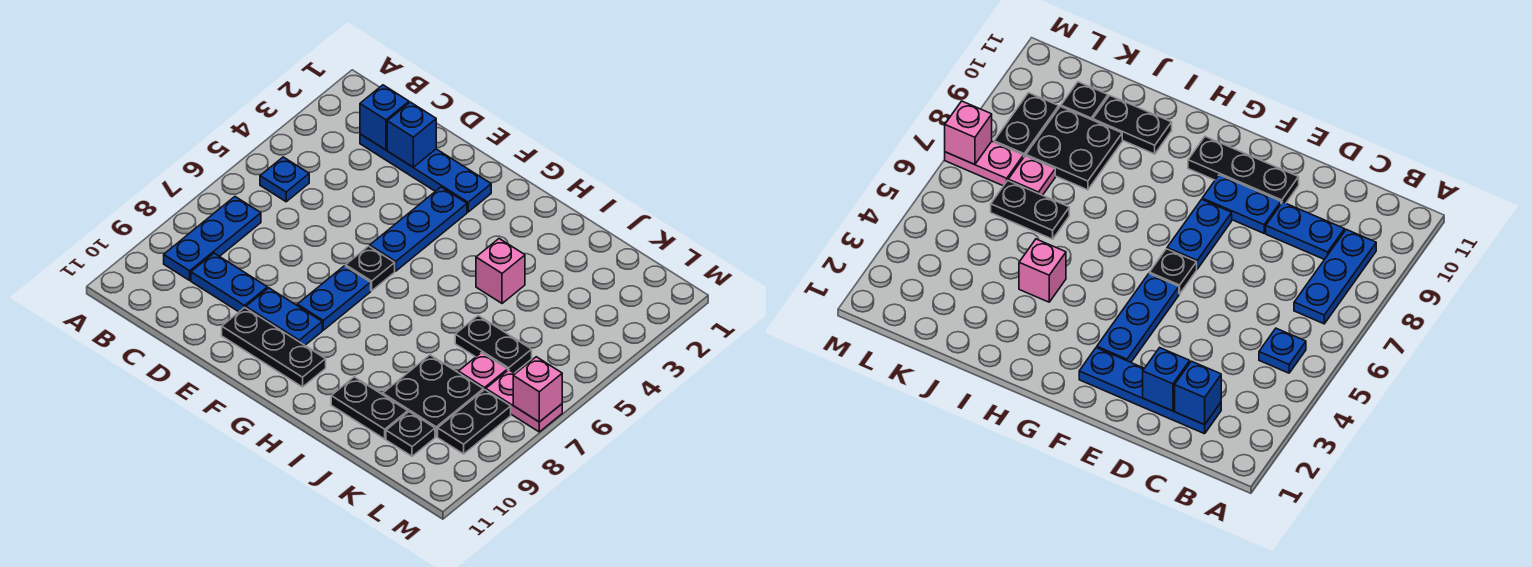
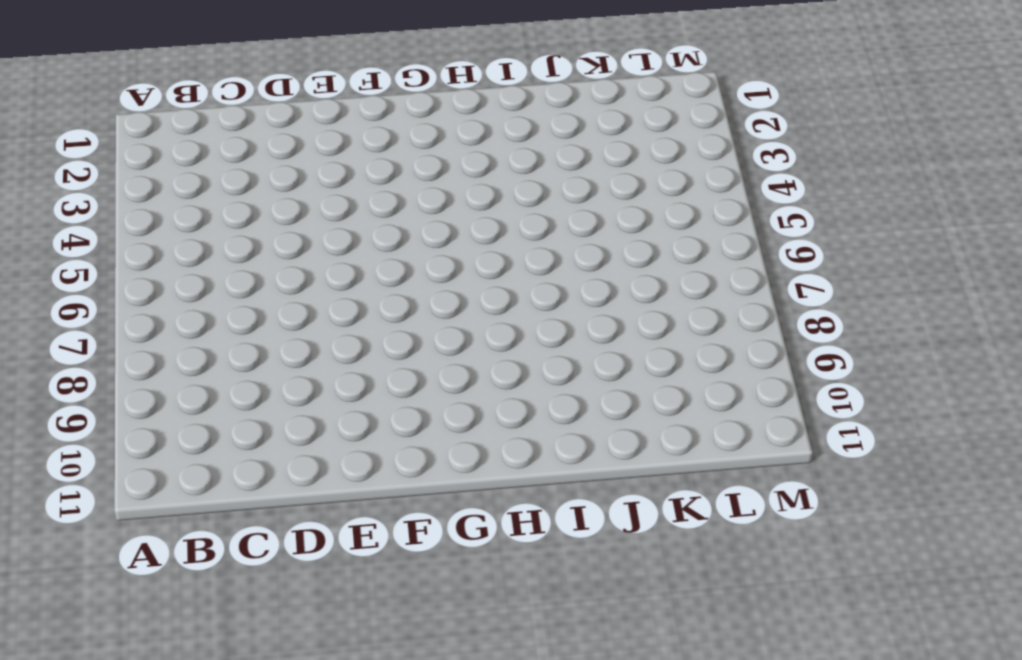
none -> blue 1x1 plate [260,157,309,202]
none -> blue 1x3 plate [164,197,261,280]
none -> blue 1x4 plate [360,134,491,212]

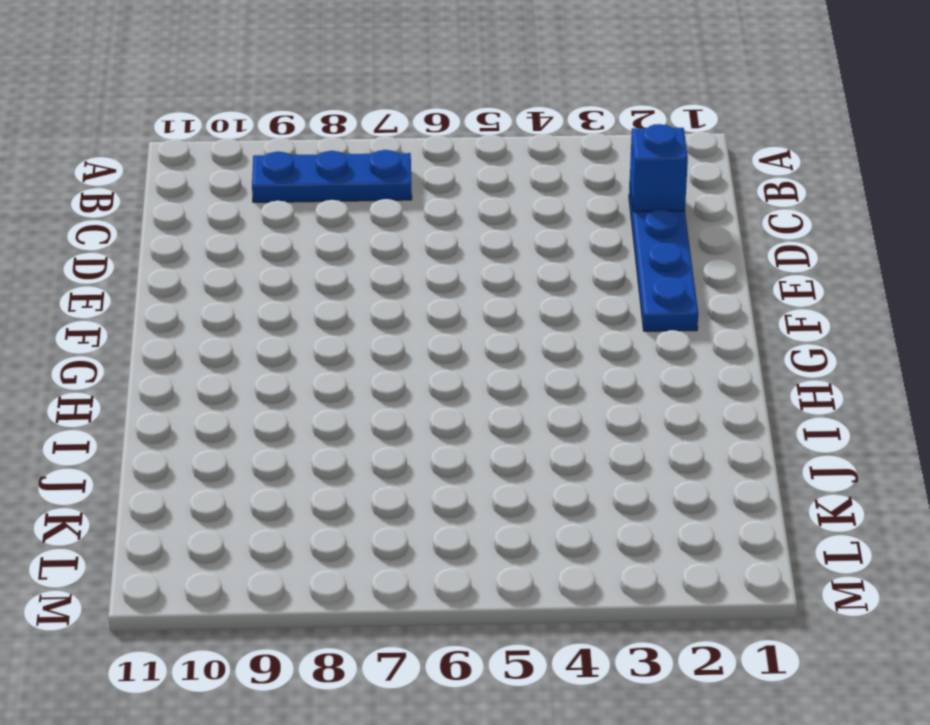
none -> blue 1x1 plate [260,157,309,202]
none -> blue 1x2 plate [191,253,267,312]
none -> blue 1x2 plate [246,288,322,345]

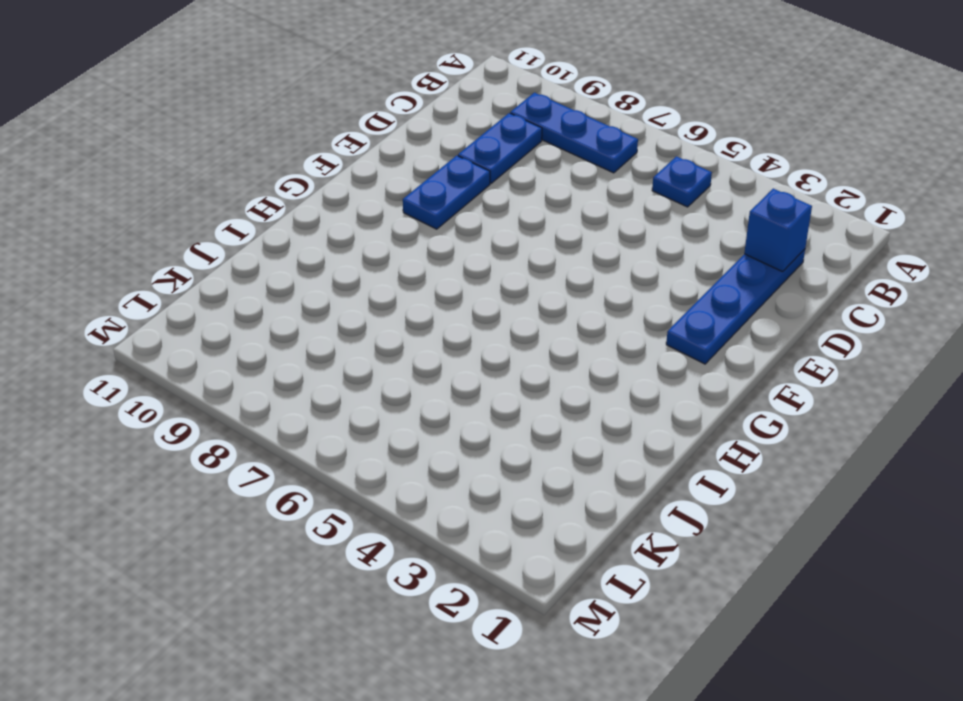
none -> black 1x3 plate [222,308,326,387]
none -> blue 1x3 plate [370,187,467,271]
none -> black 1x1 plate [346,246,395,291]

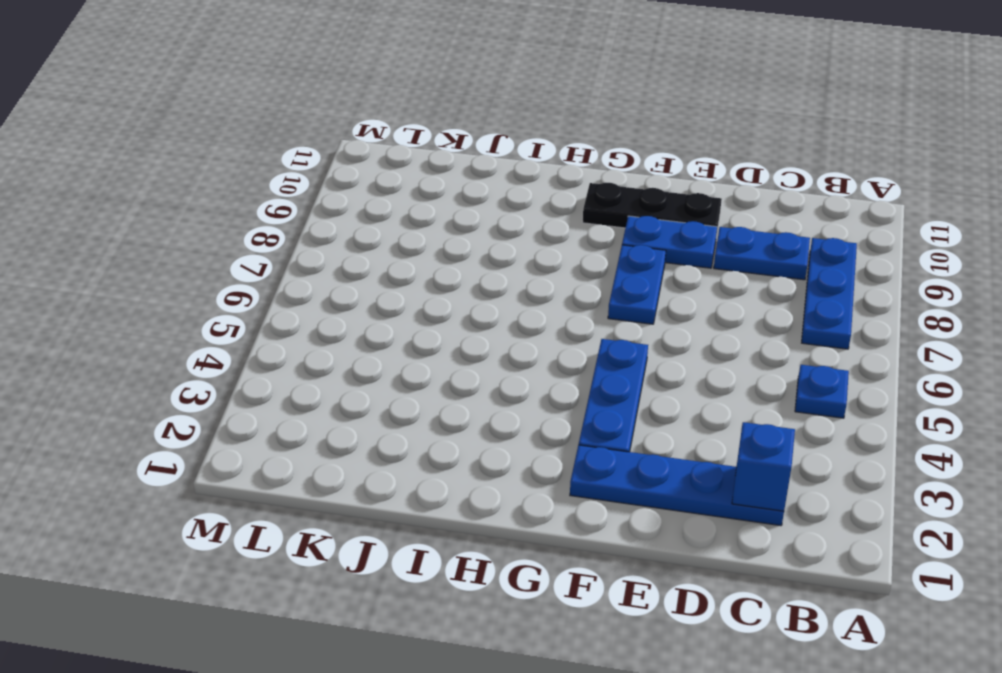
none -> black 1x1 plate [346,246,395,291]
none -> pink 1x1 brick [476,239,525,303]
none -> black 1x2 plate [331,377,408,439]

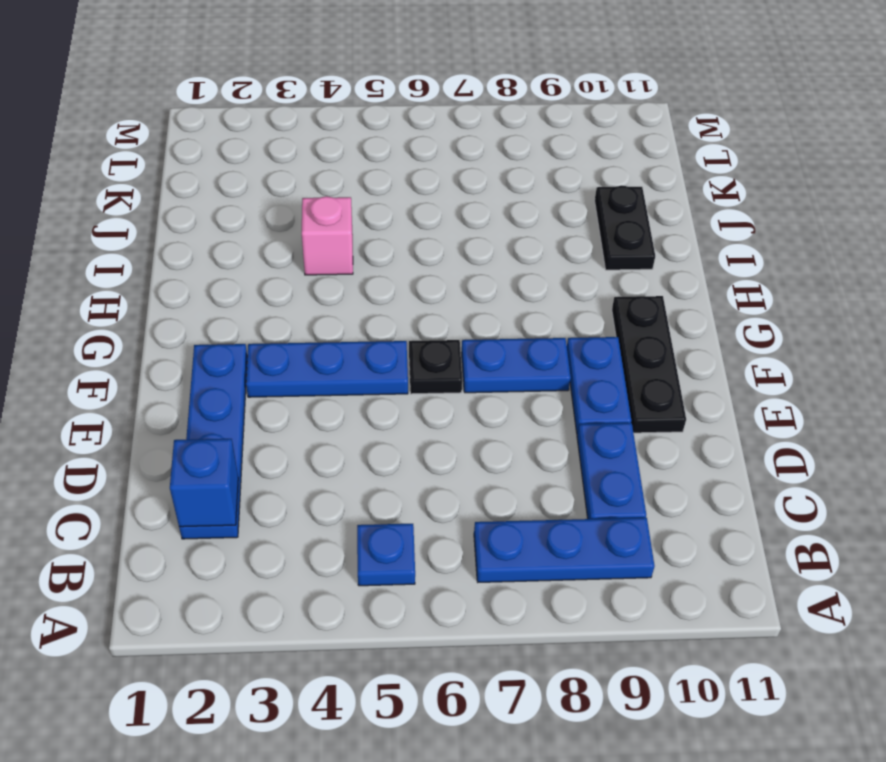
none -> black 1x2 plate [455,316,532,373]
none -> black 2x2 plate [383,355,483,436]
none -> pink 1x1 plate [458,353,508,390]

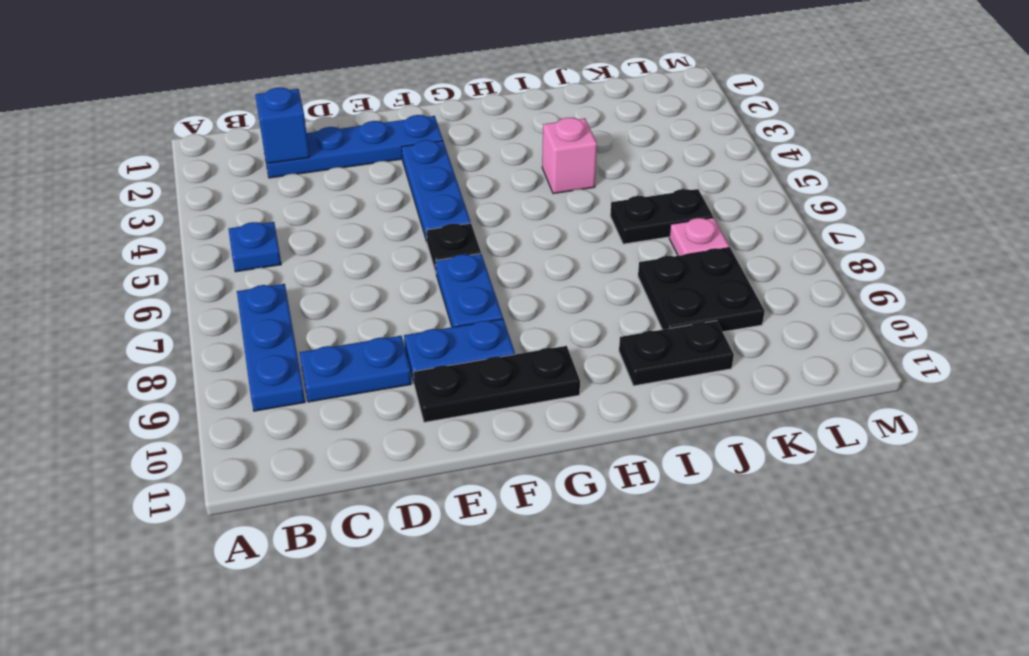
none -> black 1x1 plate [386,412,435,456]
none -> pink 1x2 plate [486,370,562,432]
none -> black 1x2 plate [438,390,511,454]

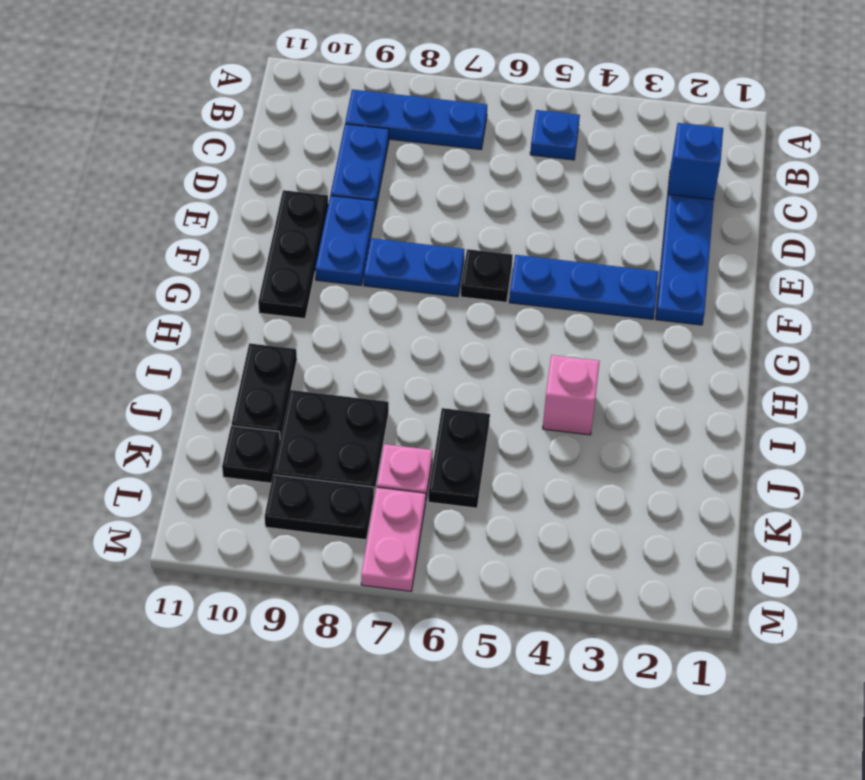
none -> blue 1x1 brick [387,102,436,167]
none -> pink 1x1 brick [513,357,562,422]

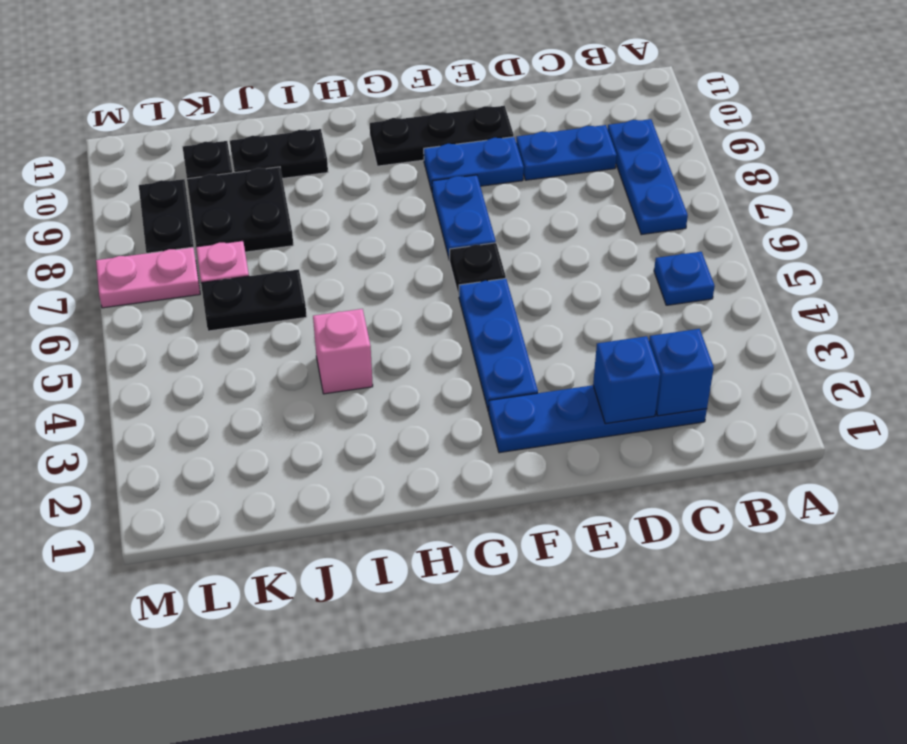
none -> pink 1x1 brick [513,357,562,422]

